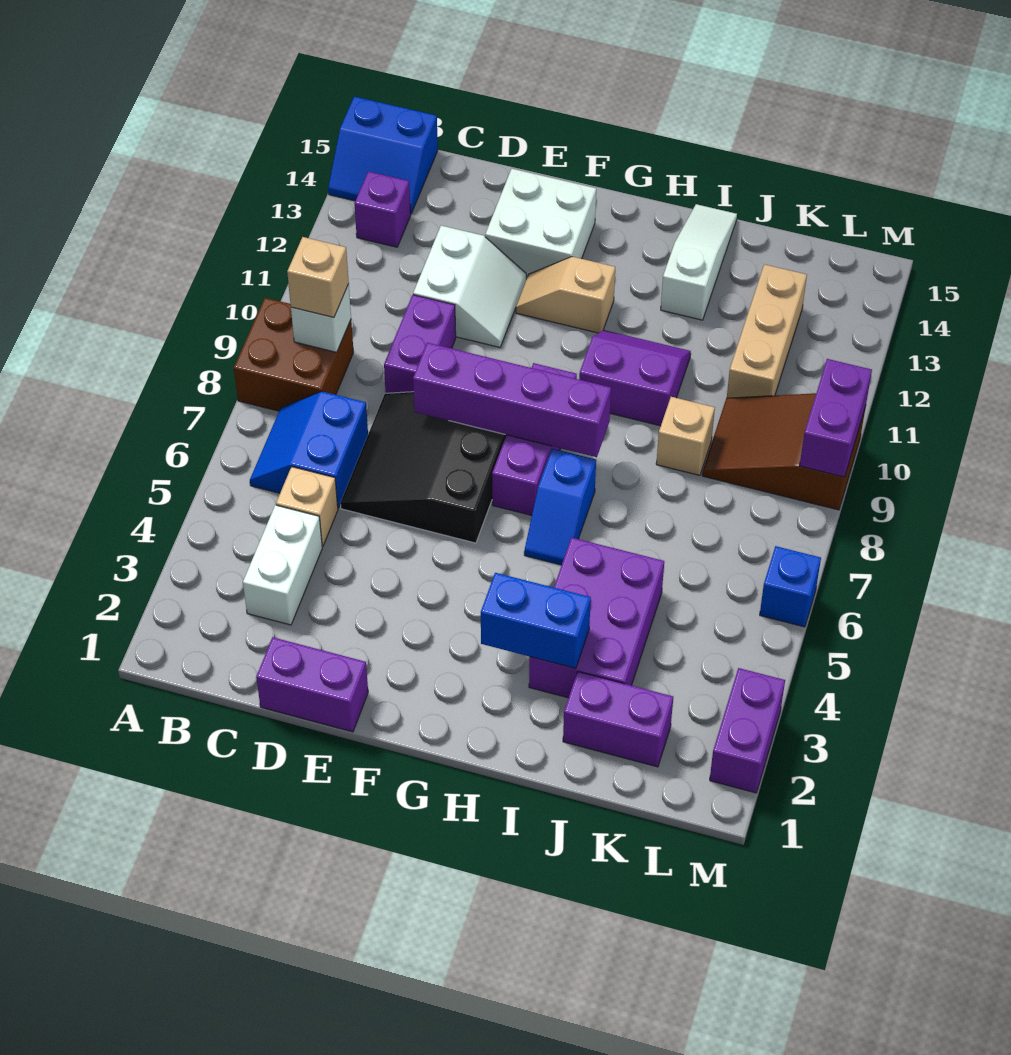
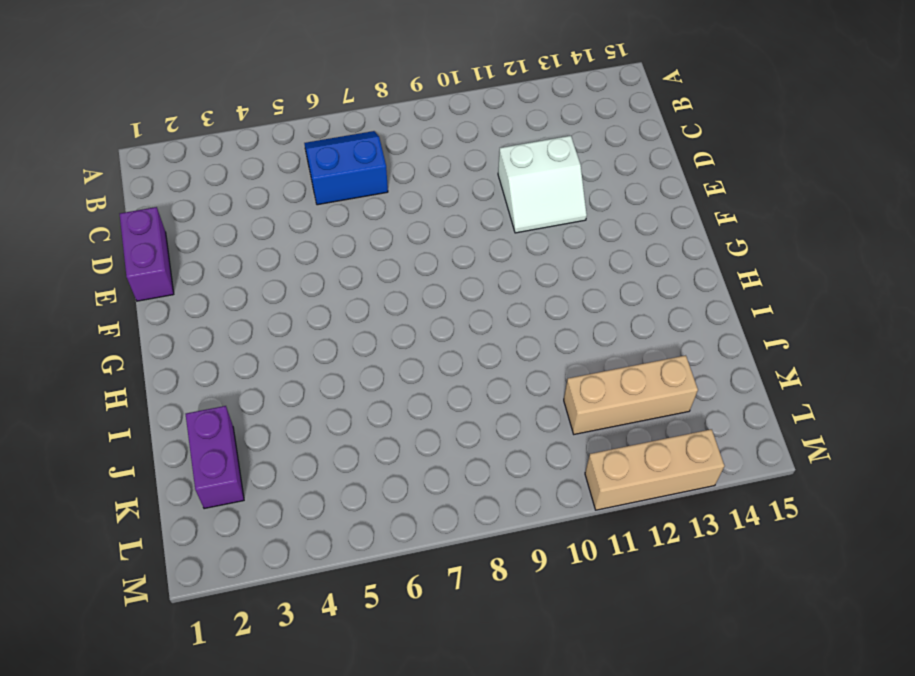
tan 1x3 brick [585,429,724,510] -> none
none -> brown 2x2 brick [234,298,354,411]
none -> blue 2x2 slope [328,96,438,213]
none -> purple 1x1 brick [354,171,411,247]

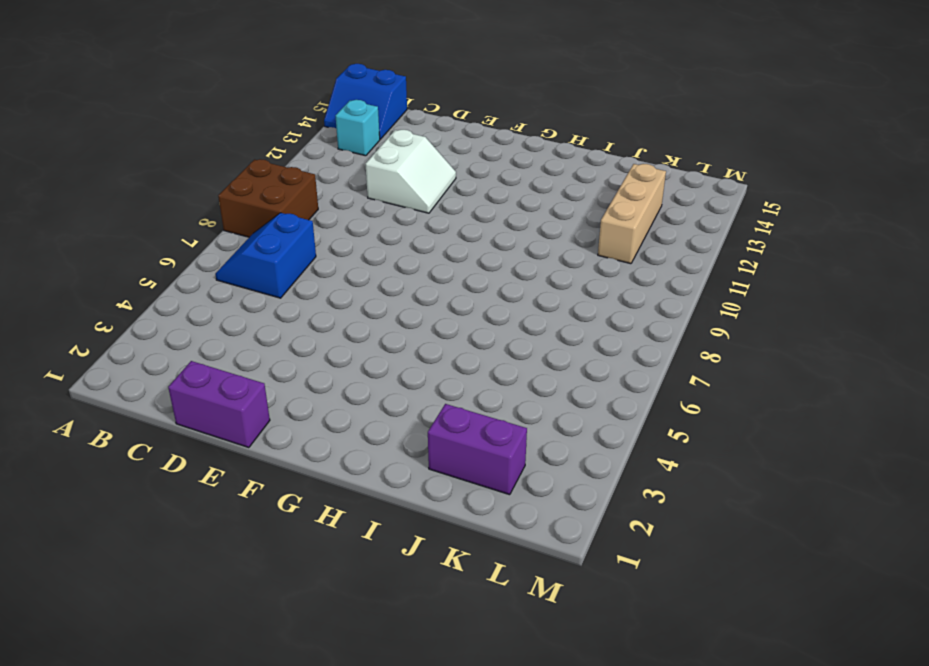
cyan 1x1 brick [335,100,380,156] -> purple 1x1 brick [354,171,411,247]
none -> white 1x2 brick [243,505,322,625]
none -> tan 1x1 brick [276,467,338,546]
none -> black 3x3 slope [340,392,506,543]

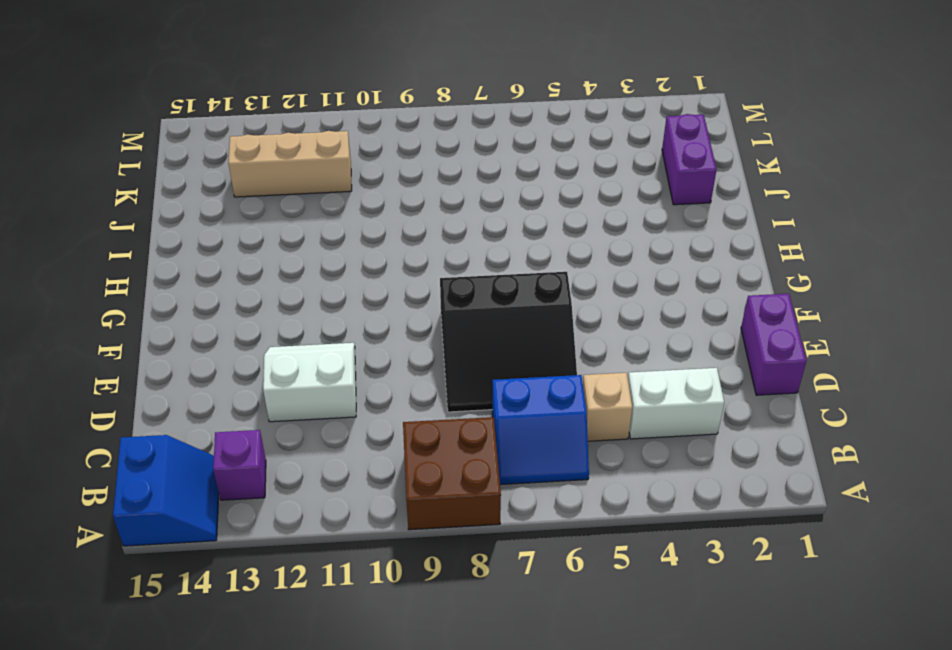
none -> purple 1x2 brick [384,295,456,393]
none -> white 2x2 brick [485,169,596,278]
none -> tan 1x2 slope [516,257,615,333]

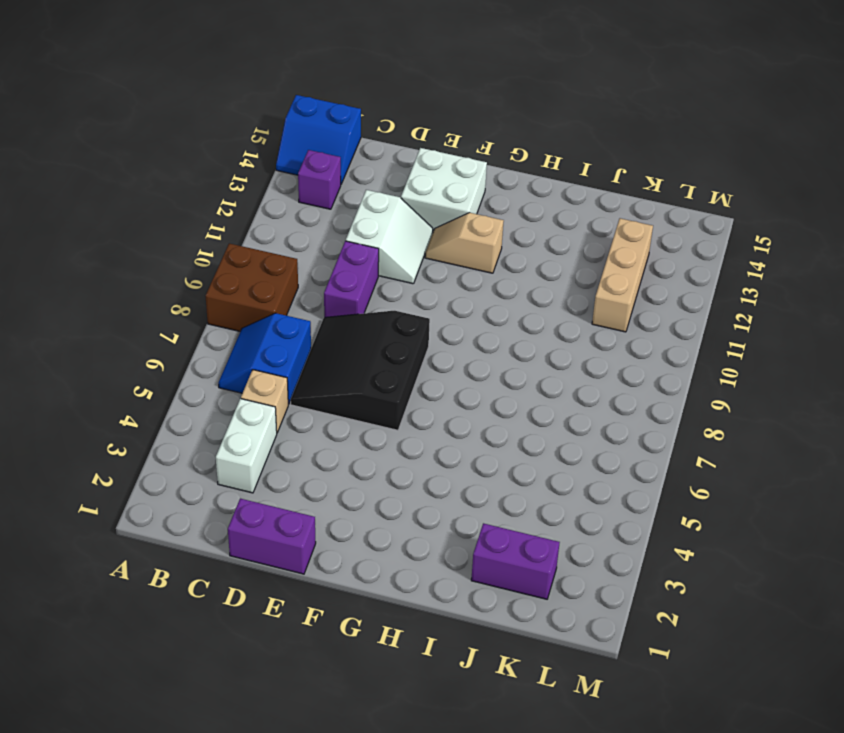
none -> purple 1x3 brick [492,363,577,515]
none -> blue 1x2 slope [524,449,596,565]
none -> purple 2x2 slope [579,330,691,426]

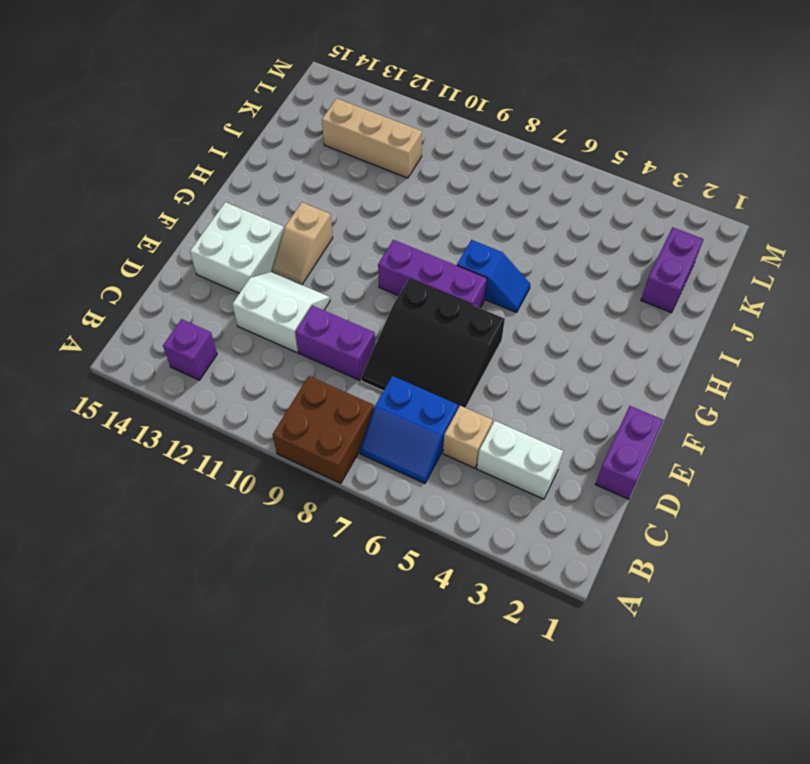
none -> blue 2x2 slope [328,96,438,213]
none -> purple 2x2 slope [579,330,691,426]
none -> purple 2x3 brick [529,538,664,698]

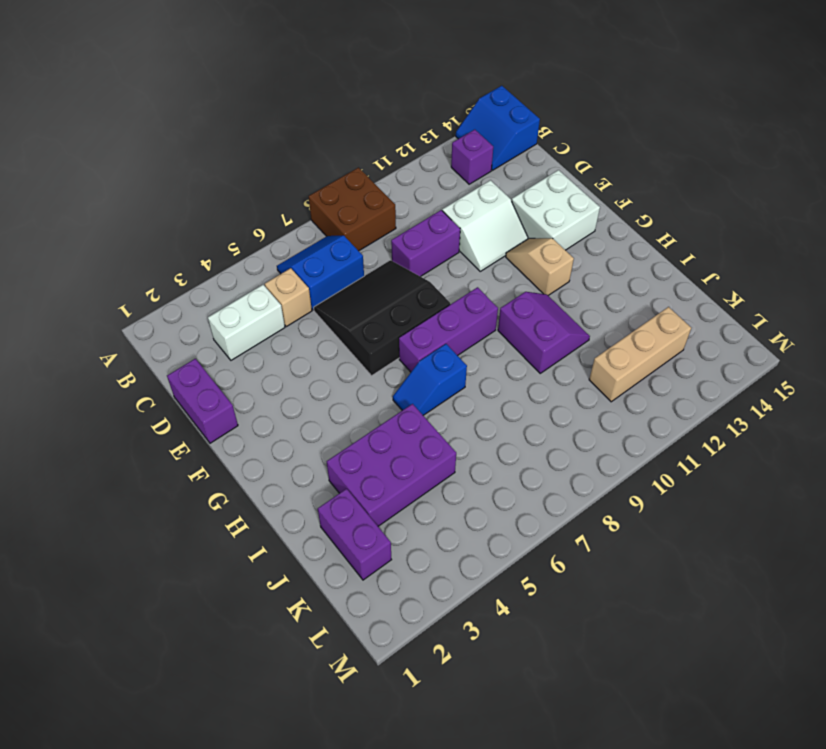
none -> white 1x3 slope [661,204,737,320]
none -> tan 1x1 brick [656,397,715,475]
none -> brown 2x3 slope [702,393,866,510]

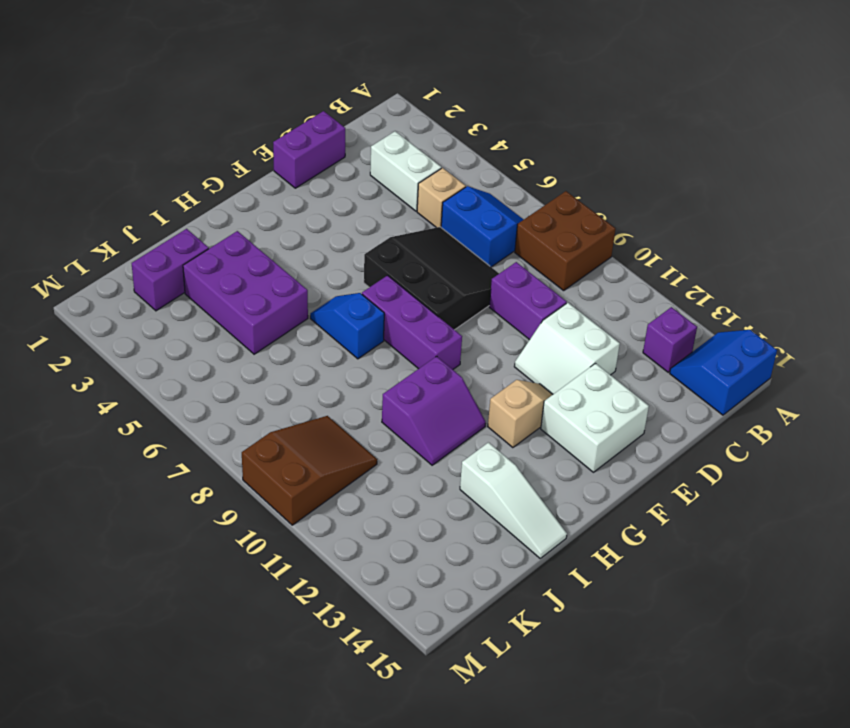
none -> tan 1x1 brick [656,397,715,475]
none -> tan 1x3 brick [727,264,807,398]
none -> purple 1x2 brick [710,668,785,793]

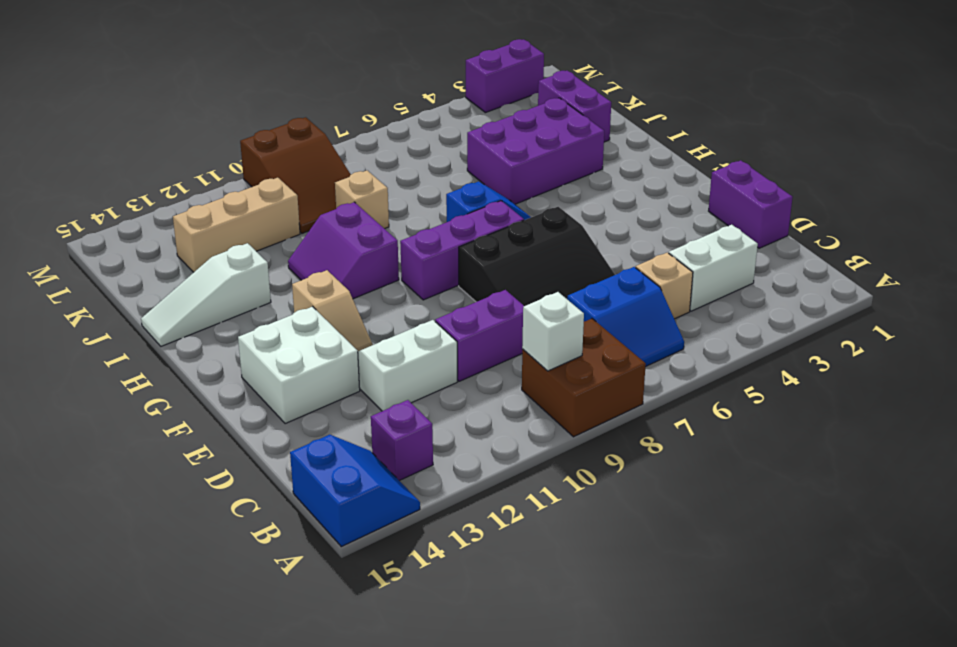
none -> blue 1x1 brick [760,546,821,627]
none -> purple 1x4 brick [413,343,611,457]
none -> blue 1x2 brick [481,573,591,669]

